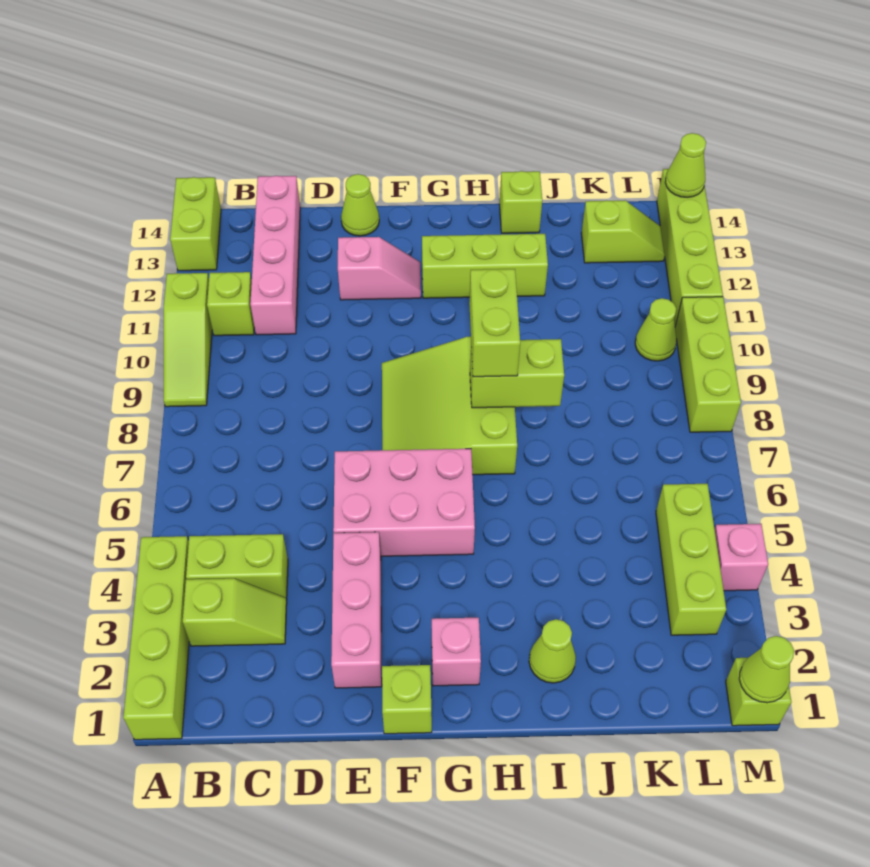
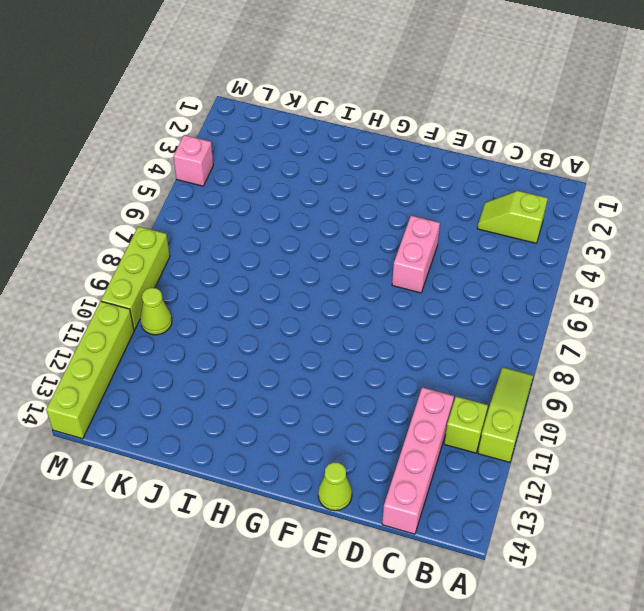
pink 1x2 brick [392,216,440,293] -> pink 2x3 brick [333,449,475,556]
none -> lime 1x4 brick [123,536,189,740]
none -> lime 1x2 brick [170,177,221,271]
none -> lime 1x2 brick [186,534,288,600]

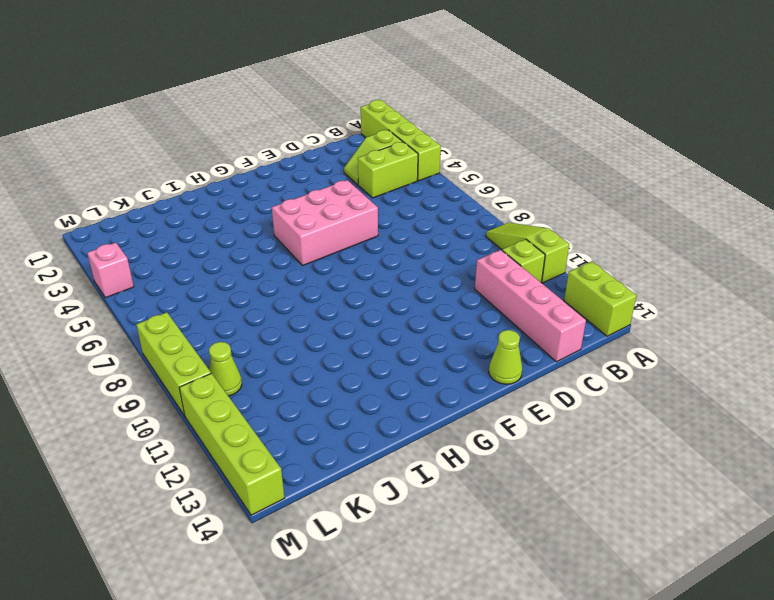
none -> pink 1x3 brick [331,532,382,688]
none -> pink 1x2 slope [338,237,421,300]
none -> lime 1x1 brick [382,665,432,734]

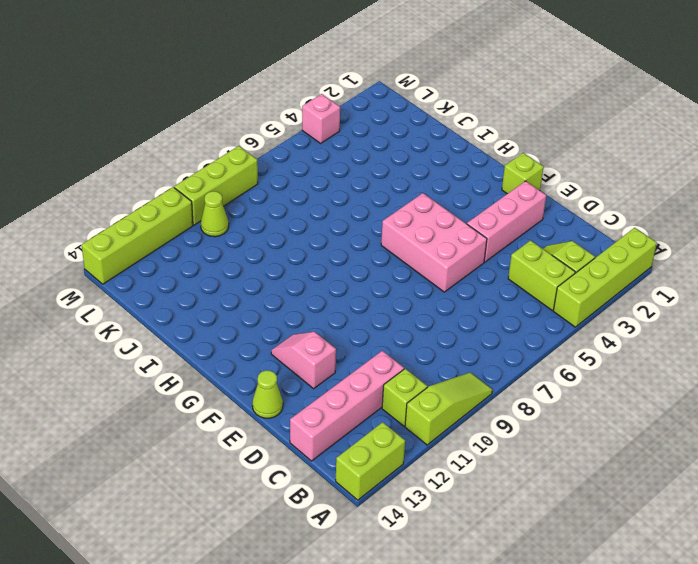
none -> lime 3x3 slope [382,337,517,475]
none -> pink 1x1 brick [432,618,481,686]
none -> lime 1x3 brick [422,234,548,298]

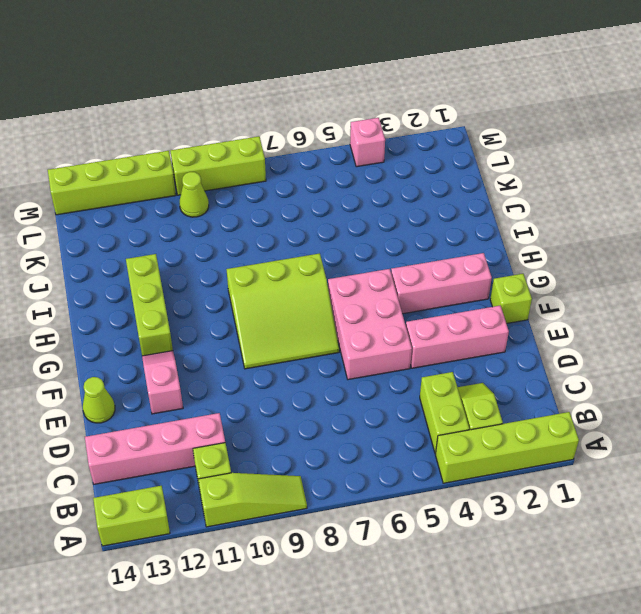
pink 1x3 brick [391,253,492,314] -> pink 1x1 brick [432,618,481,686]
none -> lime 1x1 cone [529,619,576,683]
none -> lime 1x1 brick [500,171,542,233]
none -> lime 1x2 slope [581,200,665,263]

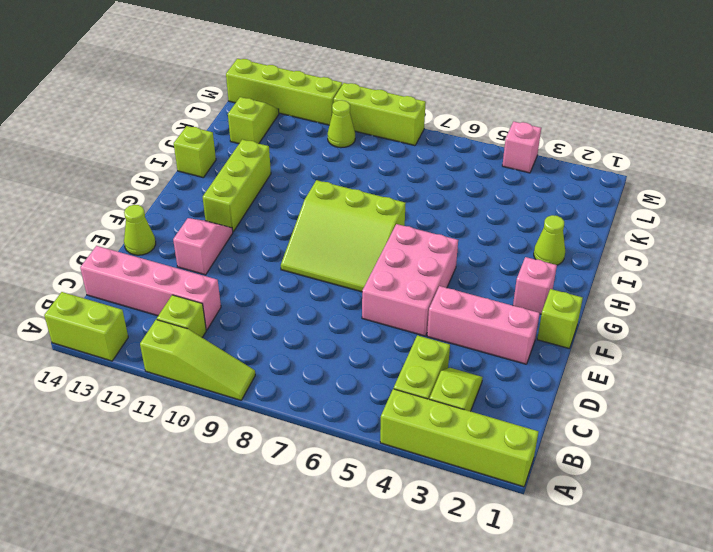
none -> lime 1x3 brick [656,484,726,635]
none -> lime 1x1 brick [726,658,791,726]
none -> lime 1x2 brick [470,339,564,408]

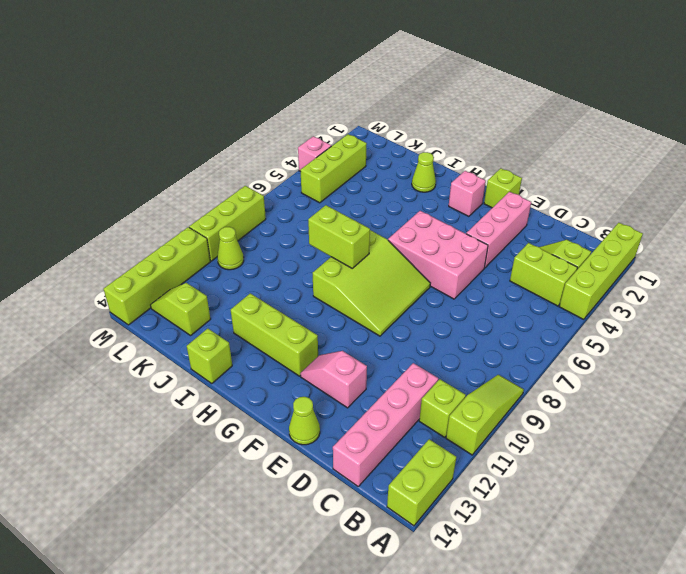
none -> lime 1x1 brick [726,658,791,726]
none -> lime 1x1 cone [739,636,794,703]
none -> lime 1x1 cone [665,133,706,197]

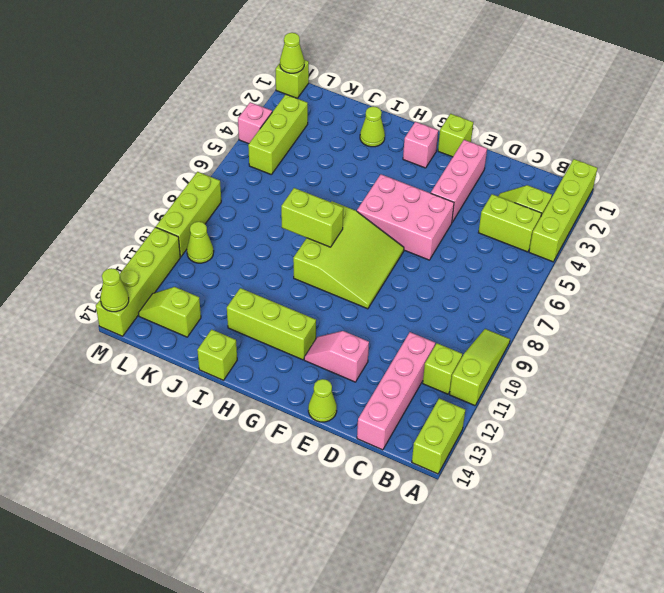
none -> lime 1x2 brick [469,269,520,377]

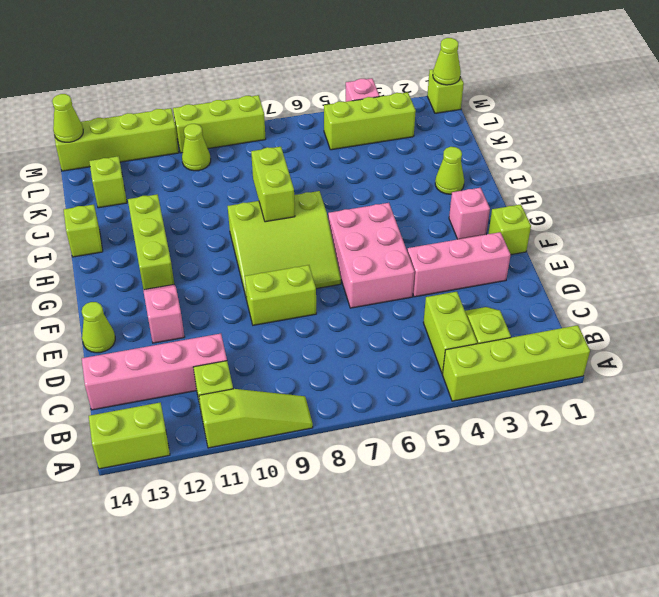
lime 1x2 brick [245,265,316,325] -> lime 1x2 brick moved to [469,269,520,377]

